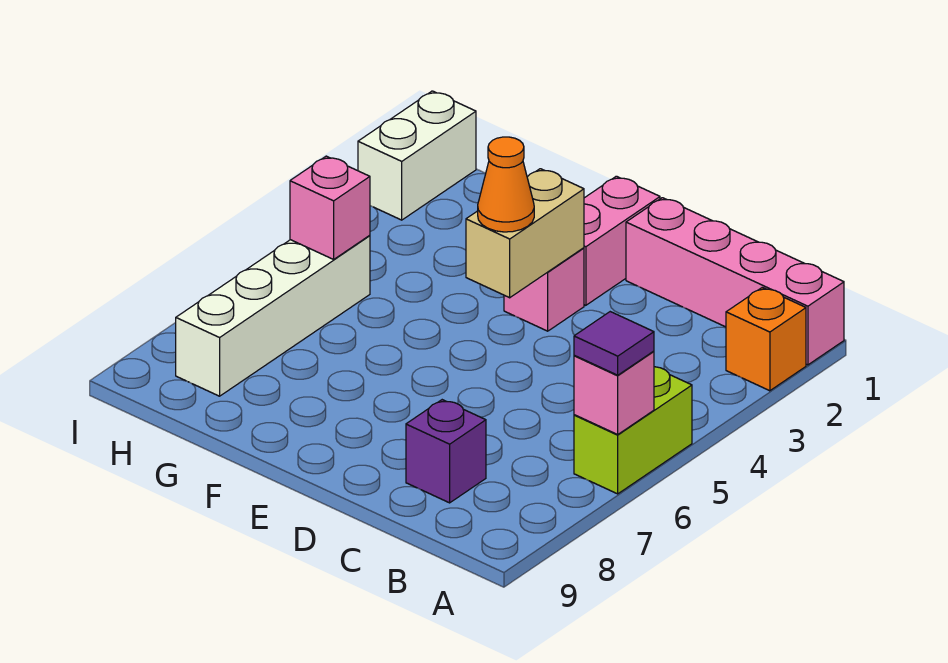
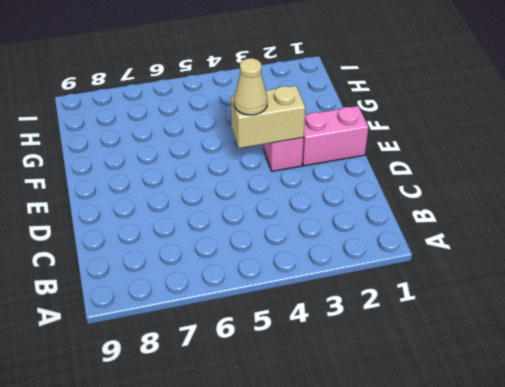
tan 1x1 cone [234,58,268,115] -> orange 1x1 cone [478,137,534,232]
none -> pink 1x4 brick [626,198,844,365]
none -> orange 1x1 brick [726,287,806,391]
none -> lime 1x2 brick [574,367,692,494]

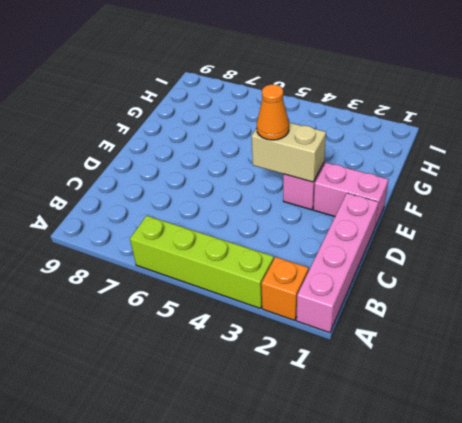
lime 1x4 brick [130,216,274,309] -> lime 1x2 brick [574,367,692,494]
none -> purple 1x1 brick [406,400,486,503]
none -> white 1x4 brick [176,236,370,396]
none -> white 1x2 brick [358,91,476,220]

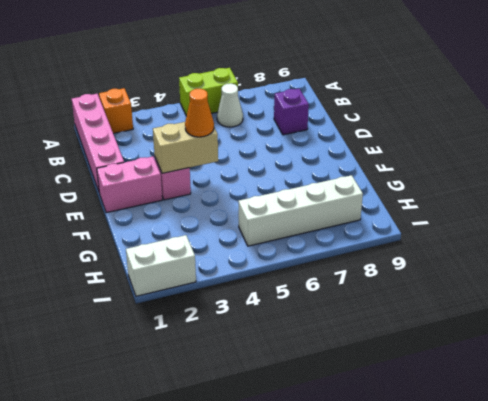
white 1x1 cone [217,83,243,127] -> none
none -> pink 1x1 brick [574,351,654,434]
none -> pink 1x1 brick [290,156,370,259]
none -> purple 1x1 tile [574,312,654,375]

